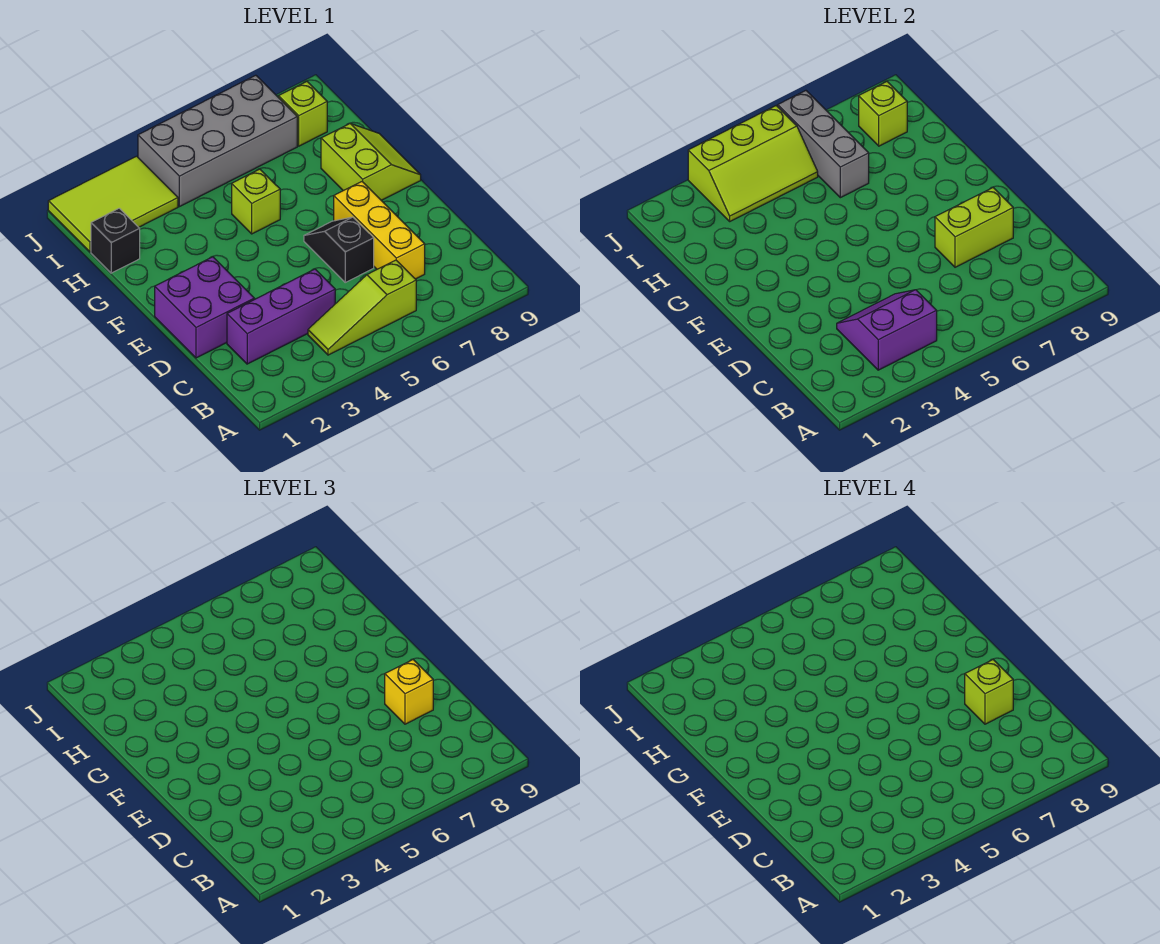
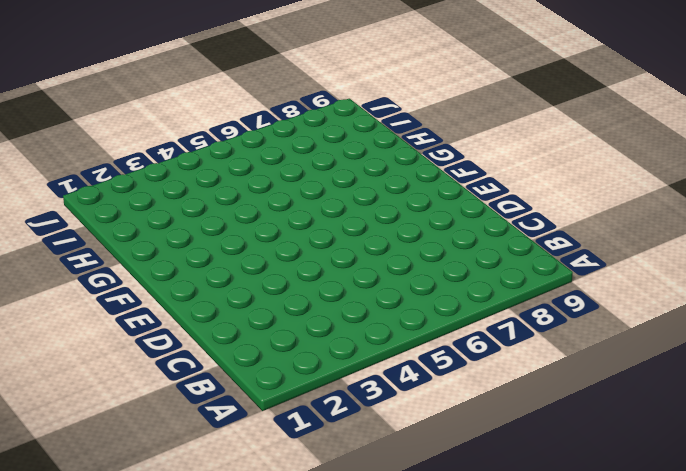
none -> lime 1x3 slope [308,260,416,355]
none -> purple 1x3 brick [227,269,335,364]
none -> yellow 1x3 brick [334,182,425,279]

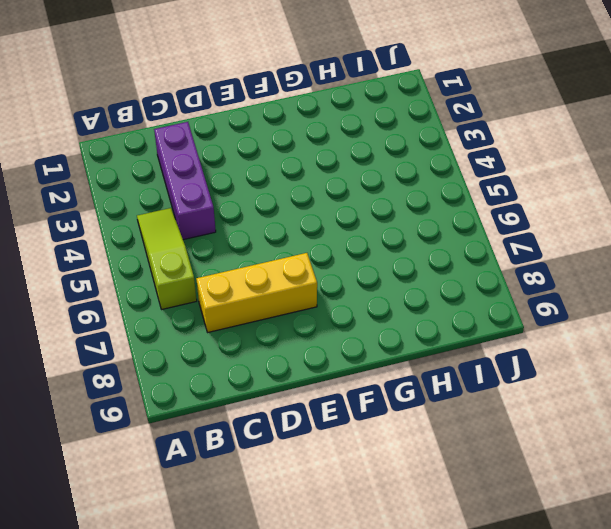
none -> purple 2x2 brick [155,257,254,358]
none -> black 1x2 slope [304,217,374,282]
none -> lime 2x2 slope [321,123,421,200]

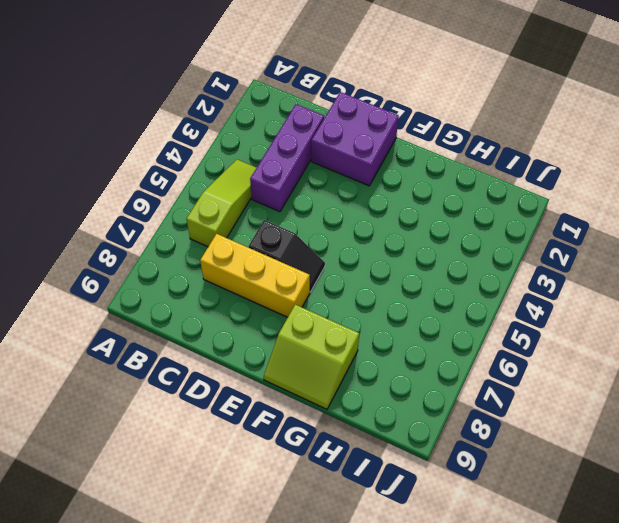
none -> lime 1x1 brick [232,169,280,234]
none -> black 1x1 brick [91,208,140,273]
none -> lime 2x3 tile [48,156,178,252]

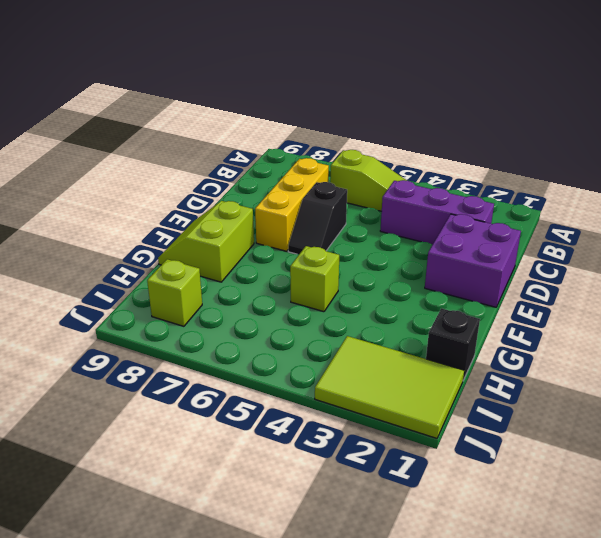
none -> grey 2x4 brick [138,75,297,207]
none -> purple 2x2 slope [837,290,937,370]
none -> lime 1x2 brick [935,188,1013,267]

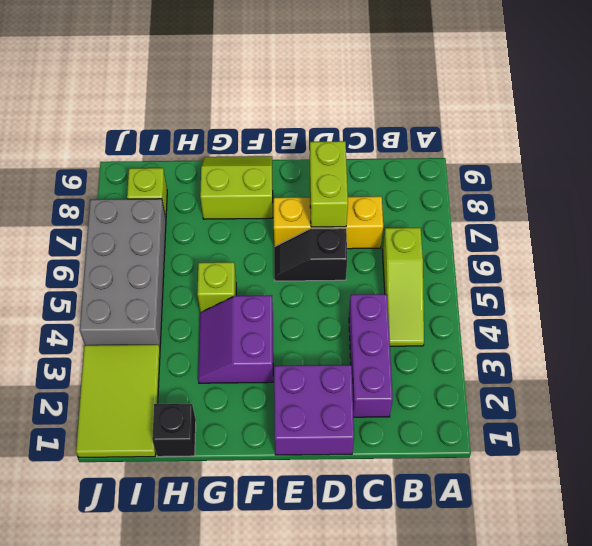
purple 2x2 slope [198,295,273,383] -> purple 2x2 slope moved to [837,290,937,370]
none -> grey 1x3 brick [778,91,869,198]
none -> lime 2x3 slope [688,106,818,221]
none -> lime 1x1 brick [859,82,907,146]

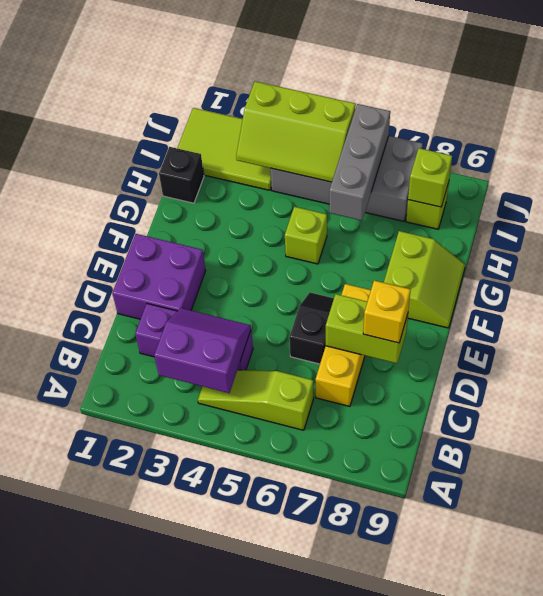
none -> lime 1x1 brick [965,660,1013,724]

